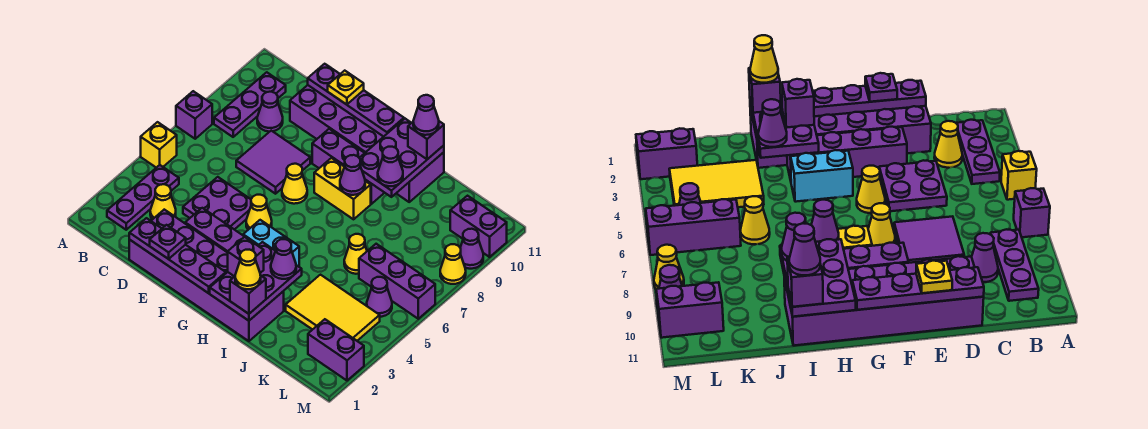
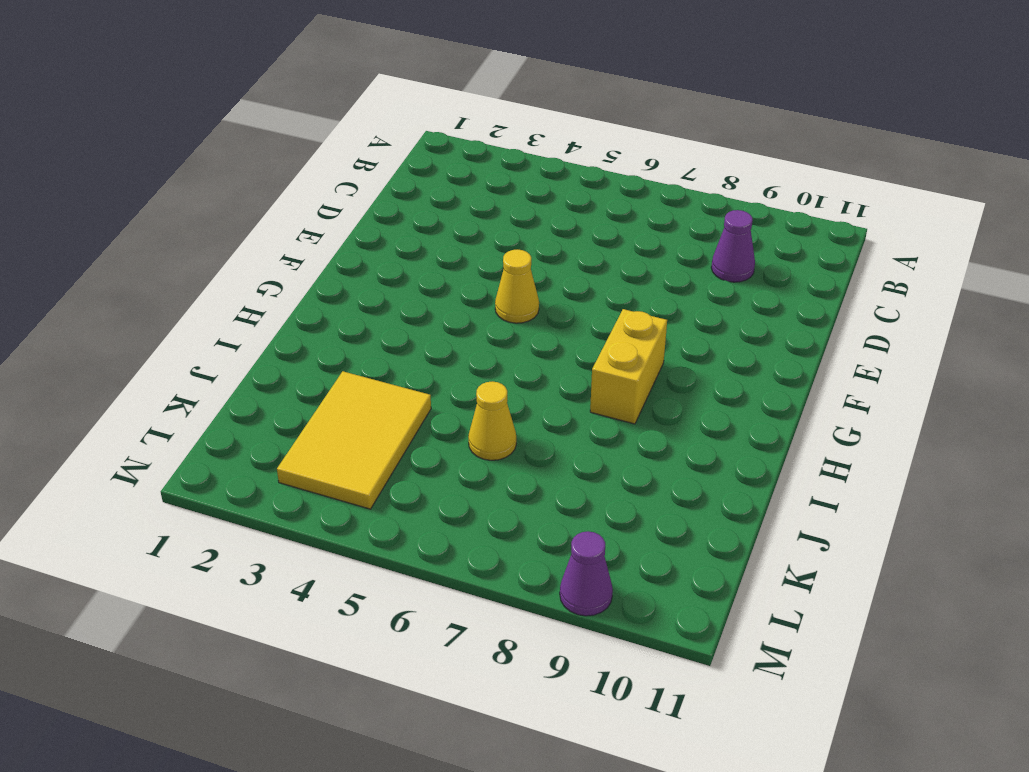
none -> yellow 1x1 brick [141,122,177,168]
none -> purple 1x1 brick [176,91,212,139]
none -> purple 1x3 plate [107,165,179,230]
none -> purple 1x3 plate [214,72,286,137]

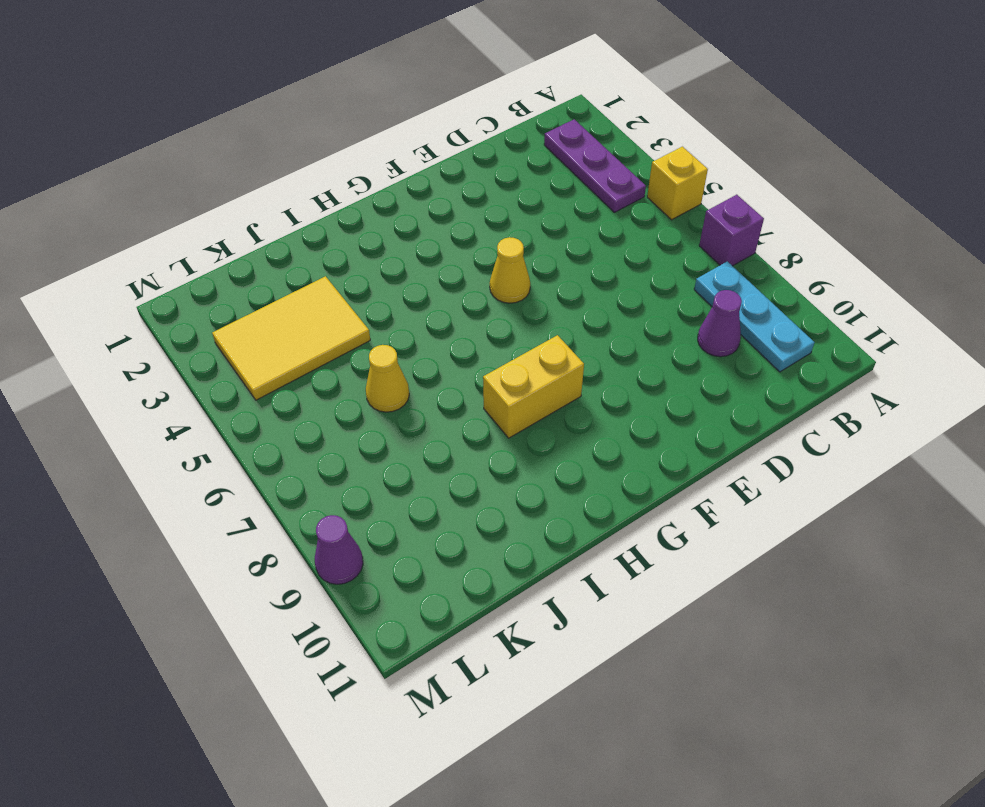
cyan 1x3 plate [694,261,815,372] -> purple 1x3 plate [214,72,286,137]
none -> yellow 1x1 cone [150,184,176,220]
none -> purple 2x6 brick [129,210,284,341]
none -> purple 2x2 plate [183,177,251,230]
none -> purple 2x2 tile [236,131,310,194]

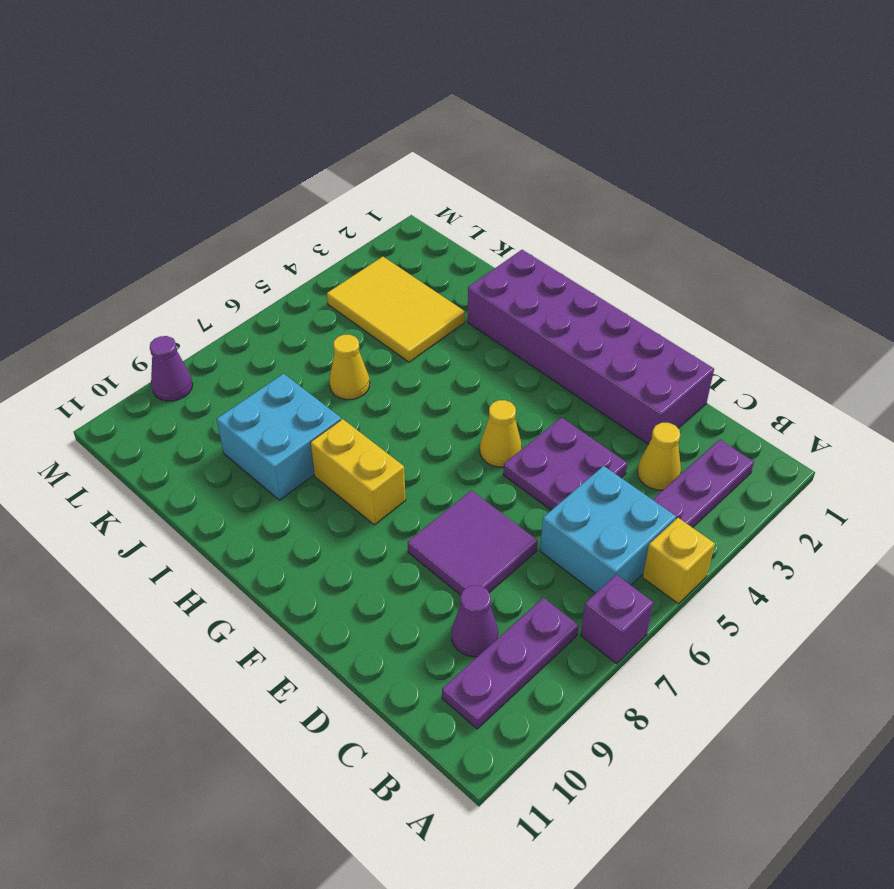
cyan 2x2 brick [540,466,676,593] -> none
cyan 2x2 brick [217,374,341,500] -> none
none -> purple 2x6 brick [290,85,444,202]
none -> purple 1x4 brick [185,208,244,253]
none -> yellow 1x1 cone [282,164,307,204]
none -> purple 1x3 brick [312,129,384,204]

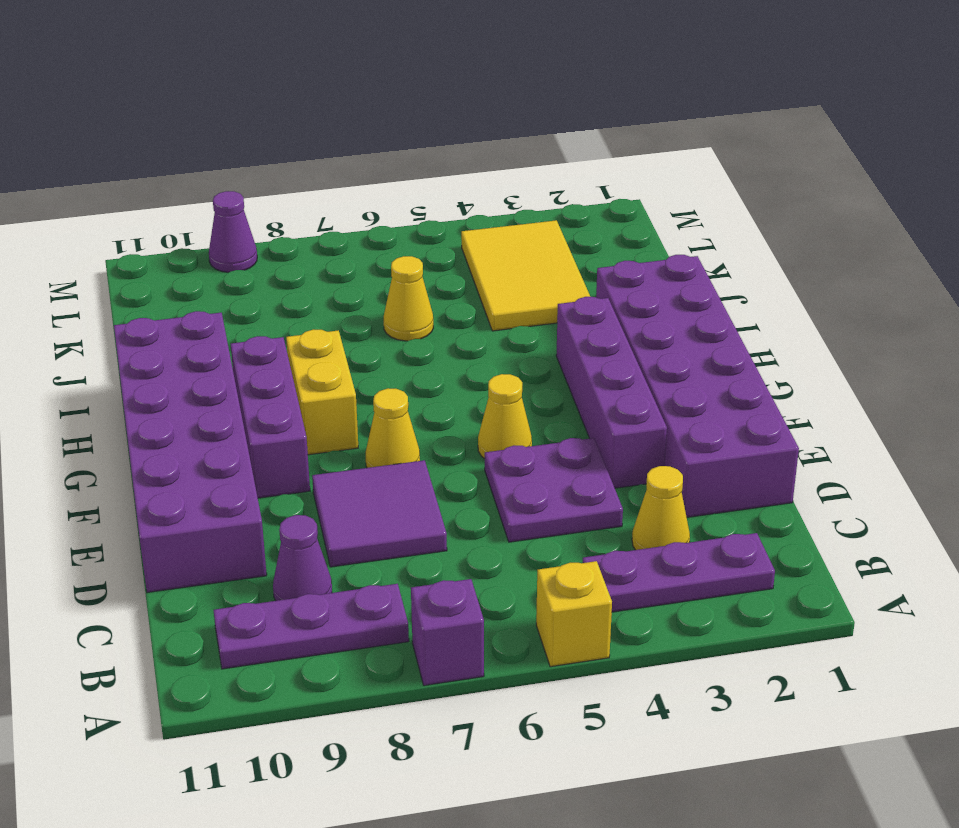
none -> cyan 1x2 brick [243,220,299,267]
none -> purple 1x3 brick [359,244,435,319]
none -> purple 1x2 brick [308,319,364,381]
none -> purple 1x1 cone [367,277,392,317]

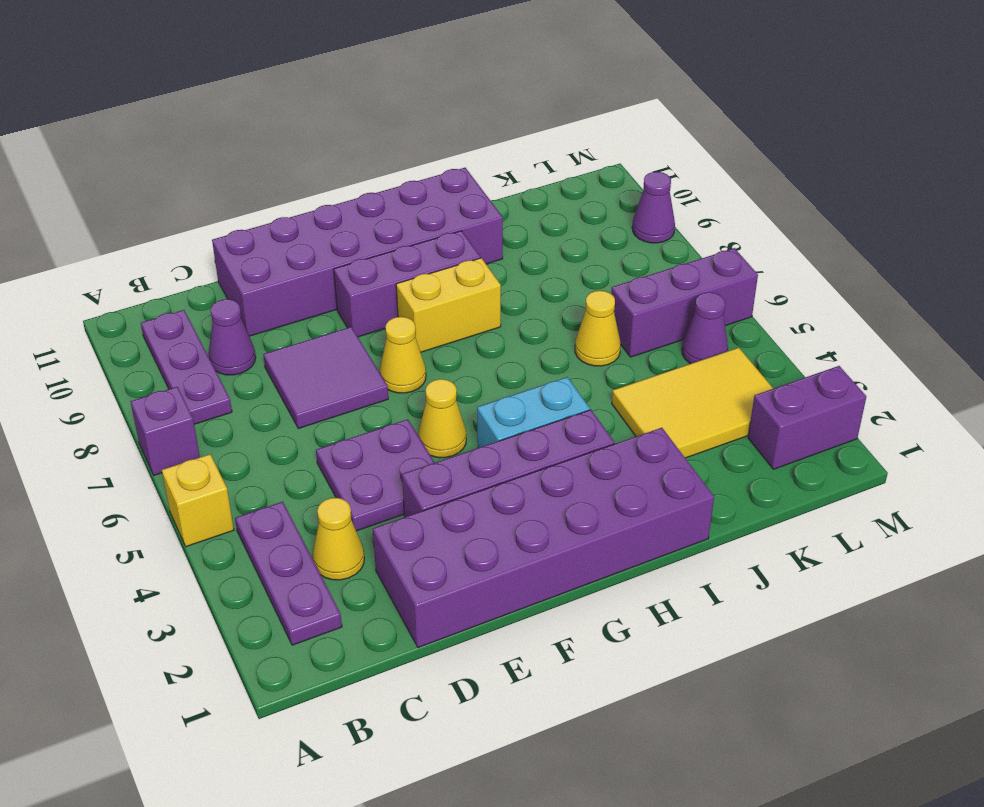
none -> purple 1x2 brick [450,196,507,257]
none -> yellow 1x1 cone [440,244,466,284]
none -> purple 1x4 plate [129,218,226,293]
none -> purple 1x4 plate [308,64,404,137]

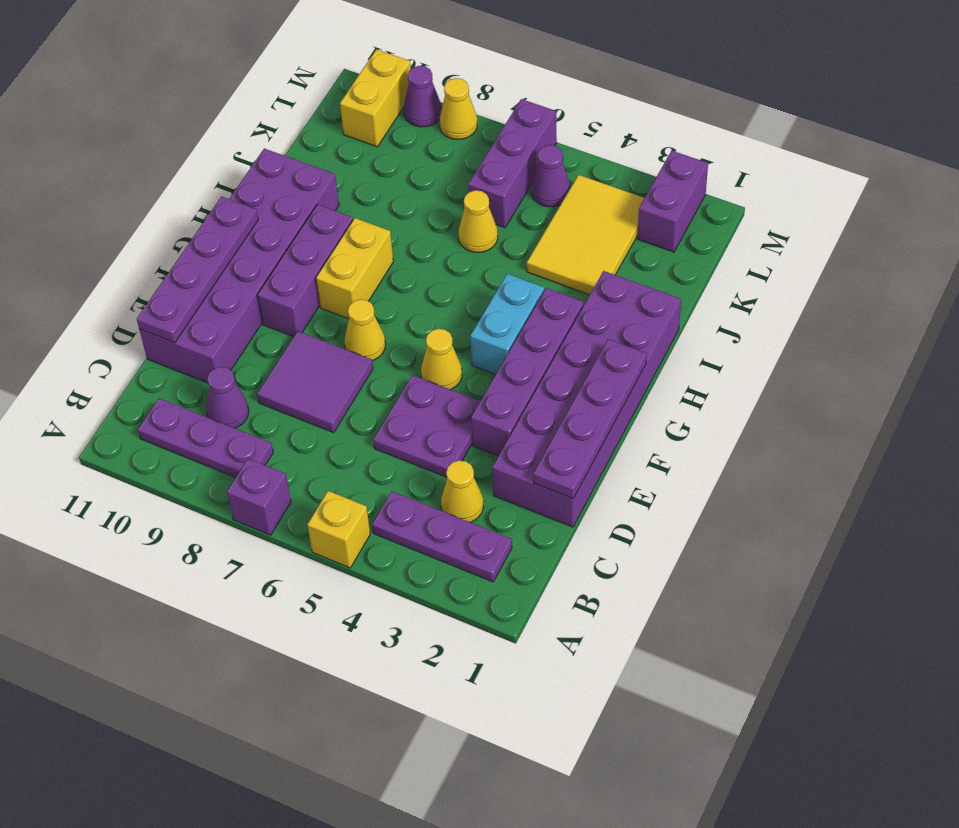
yellow 1x2 brick [340,49,411,147] -> purple 1x2 brick [450,196,507,257]
none -> purple 2x3 plate [210,242,302,321]
none -> purple 1x1 cone [340,155,365,195]
none -> purple 2x3 plate [360,119,444,197]
none -> purple 1x1 plate [150,225,186,259]

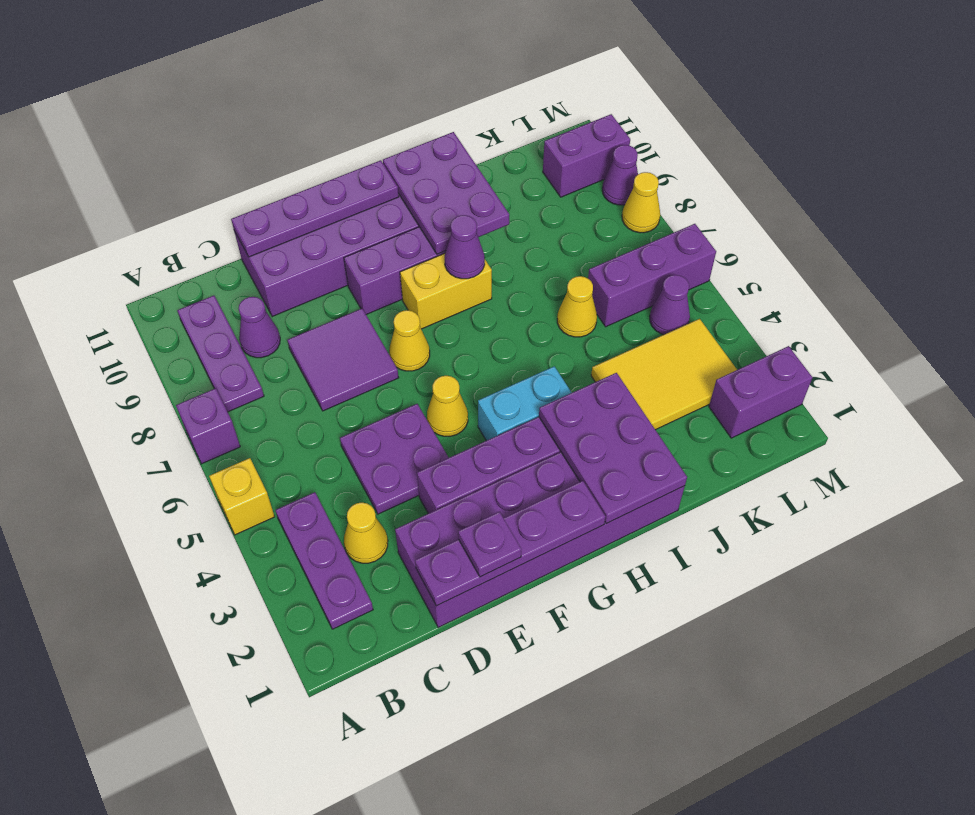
none -> yellow 1x1 plate [328,71,364,105]
none -> purple 1x1 brick [228,237,264,277]
none -> purple 1x1 brick [230,276,266,314]
none -> purple 1x1 cone [271,239,296,279]

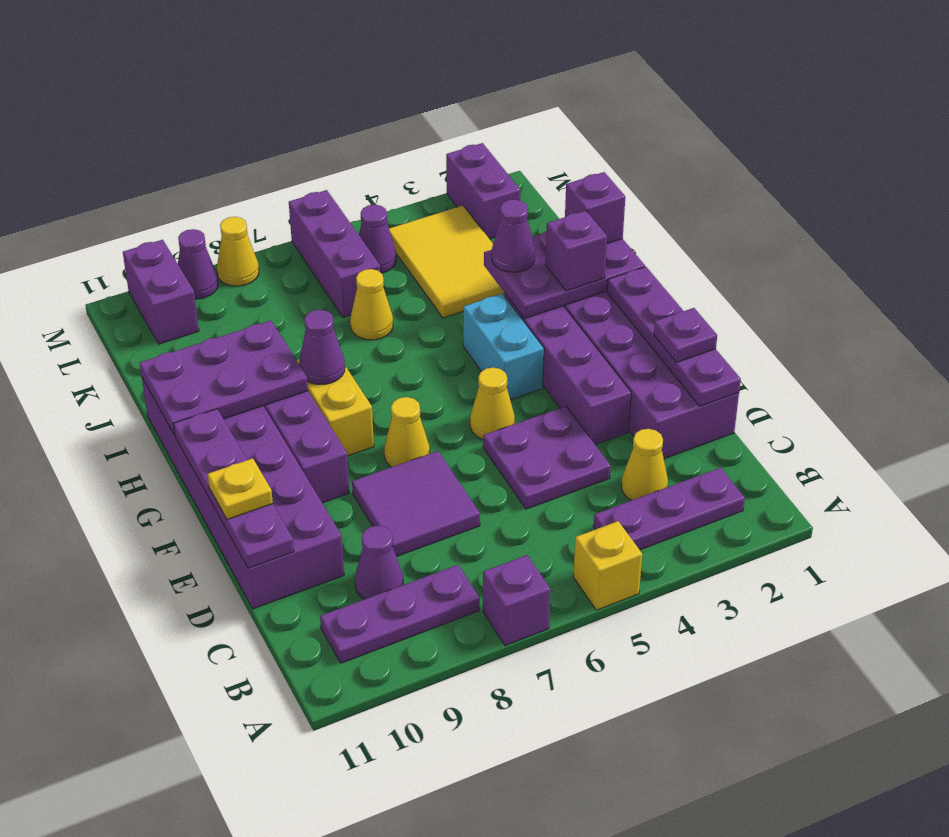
none -> purple 1x1 cone [378,147,403,186]
none -> purple 1x1 brick [408,121,444,159]
none -> yellow 1x1 cone [235,250,261,289]
none -> purple 1x1 cone [413,95,439,135]

